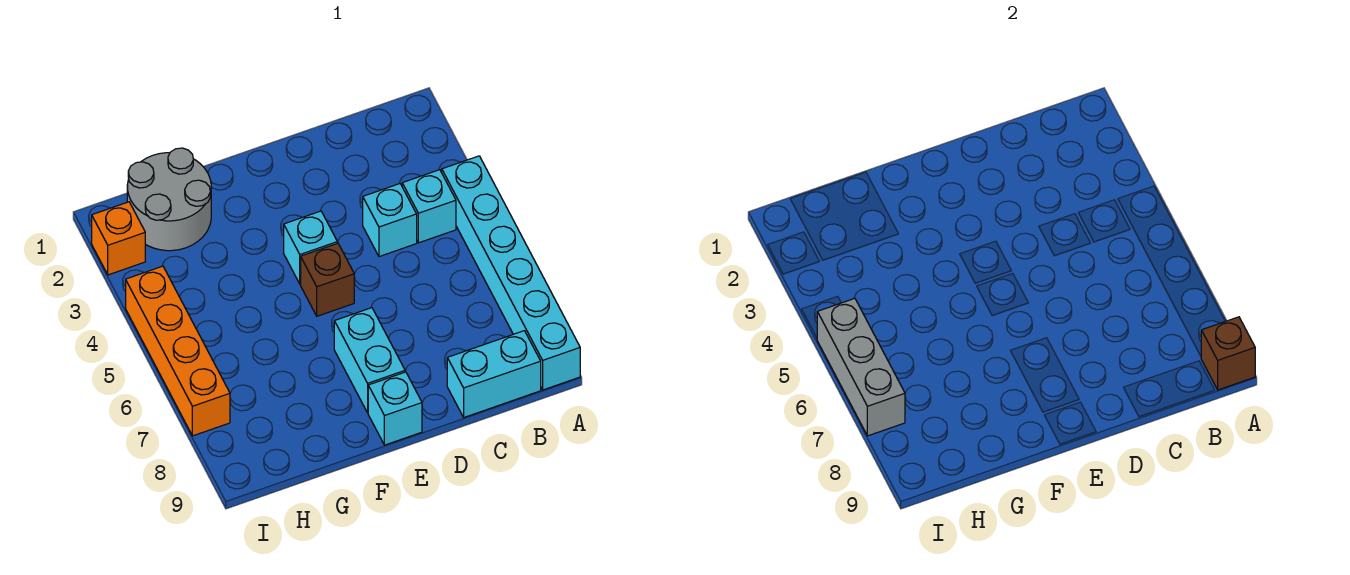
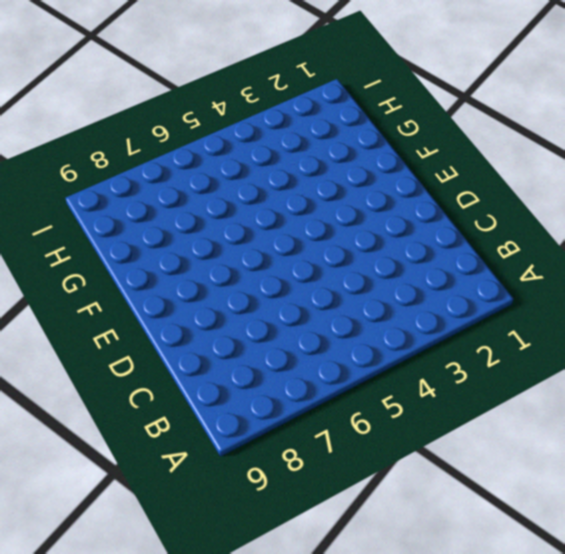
none -> cyan 1x6 brick [442,156,580,390]
none -> cyan 1x1 brick [402,170,456,243]
none -> cyan 1x2 brick [447,331,541,417]

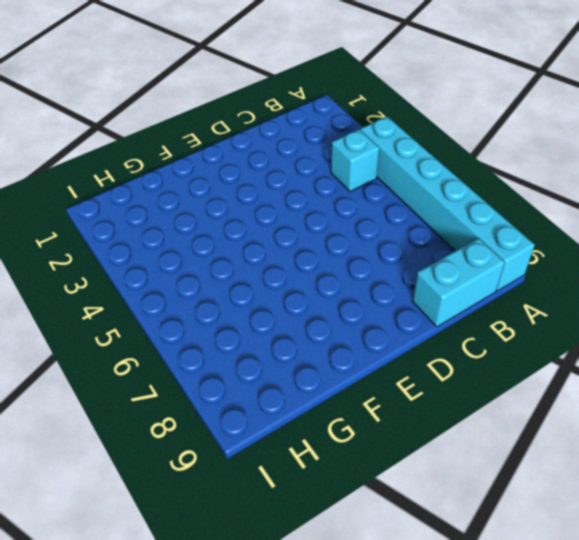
none -> cyan 1x1 brick [363,183,417,257]
none -> cyan 1x1 brick [284,211,337,284]
none -> brown 1x1 brick [301,243,354,316]

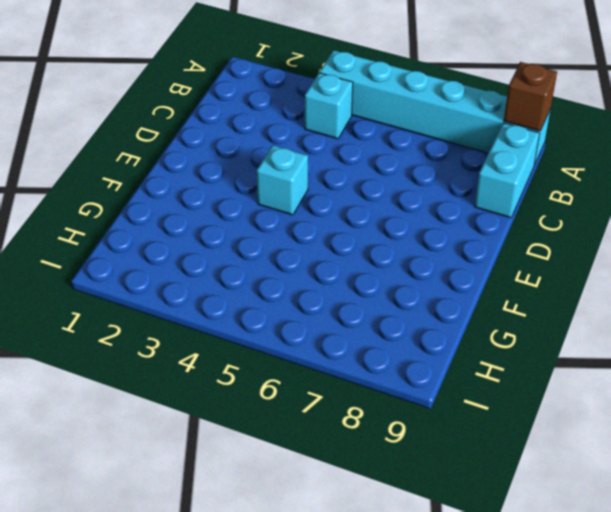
none -> cyan 1x1 brick [363,183,417,257]
none -> brown 1x1 brick [301,243,354,316]
none -> cyan 1x2 brick [334,308,405,413]

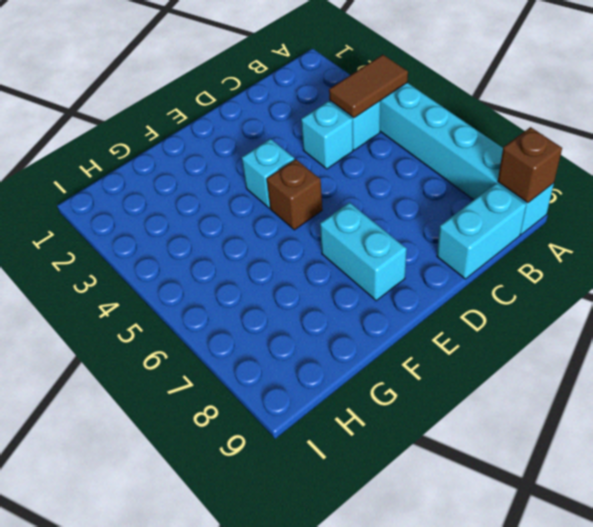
brown 1x2 tile [329,55,408,118] -> none
none -> cyan 1x1 brick [368,372,422,445]
none -> grey 2x2 round brick [127,148,211,251]
none -> orange 1x1 brick [92,202,145,275]

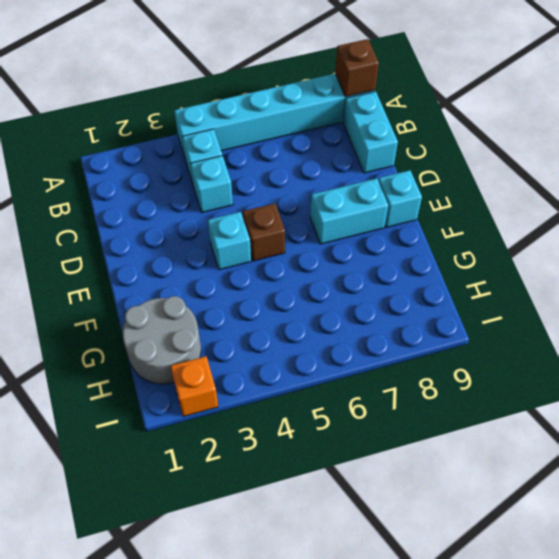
none -> orange 1x4 brick [126,266,230,436]
none -> grey 1x3 brick [817,298,905,436]

